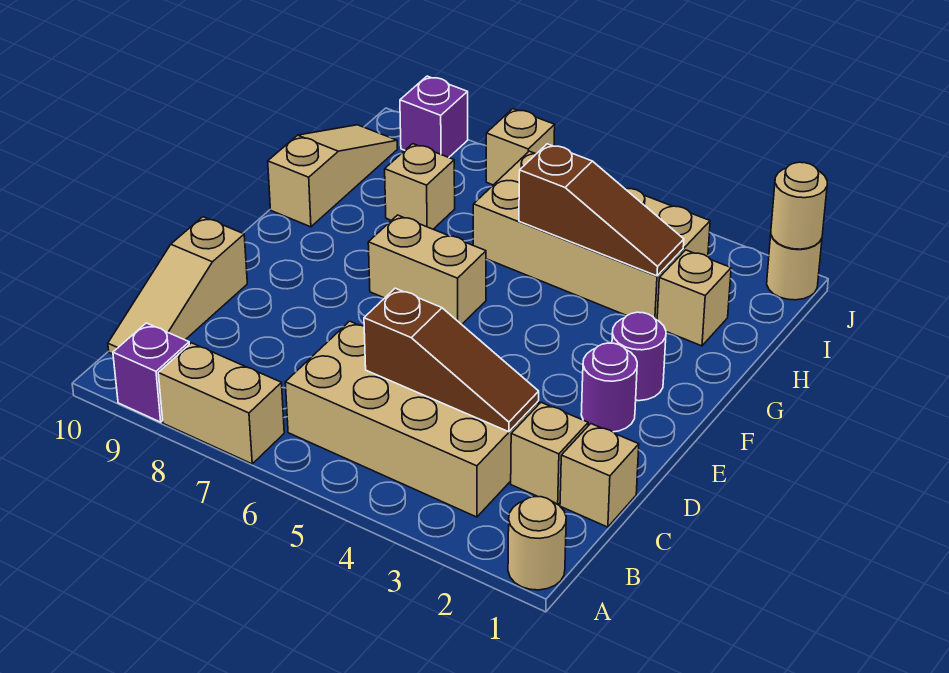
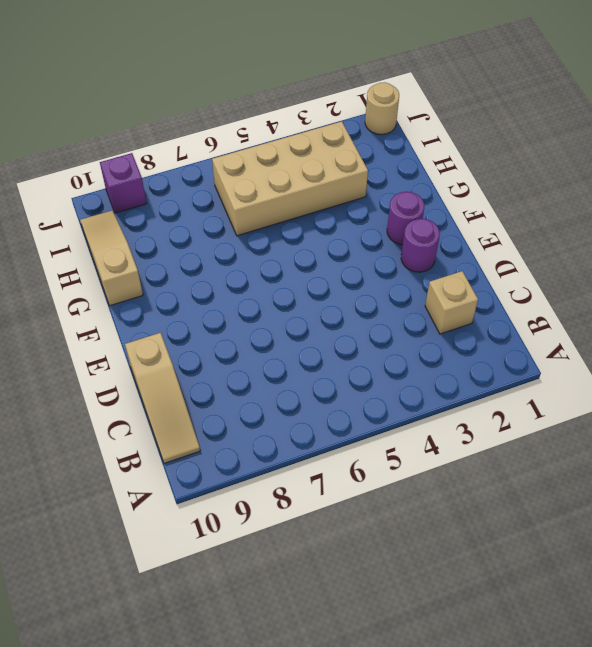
none -> tan 1x1 round brick [508,497,566,590]
none -> tan 1x2 brick [158,343,284,464]
none -> purple 1x1 brick [113,323,189,422]

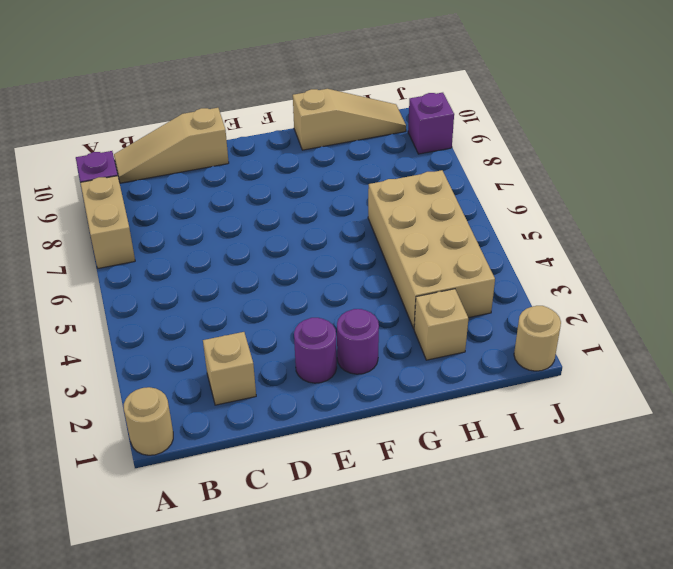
none -> tan 2x4 brick [285,321,539,517]
none -> tan 1x1 brick [560,424,639,527]
none -> tan 1x2 brick [368,215,486,324]

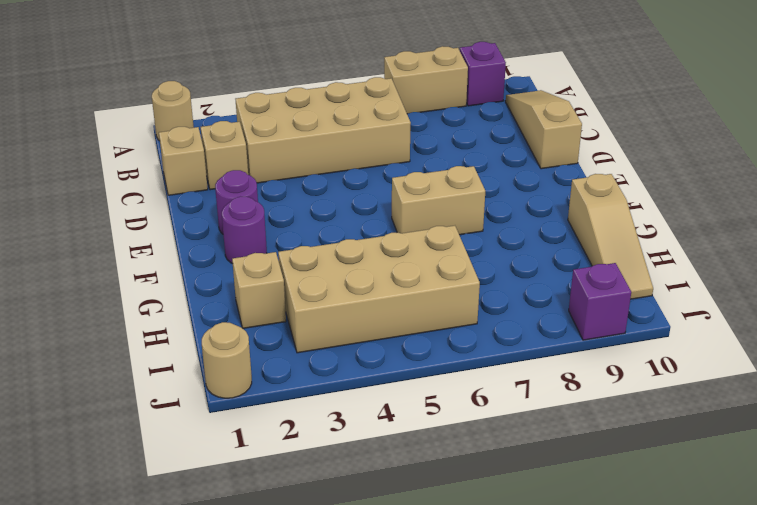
none -> tan 1x1 brick [385,144,455,229]
none -> tan 1x1 brick [486,109,555,185]
none -> brown 1x3 slope [364,288,539,432]

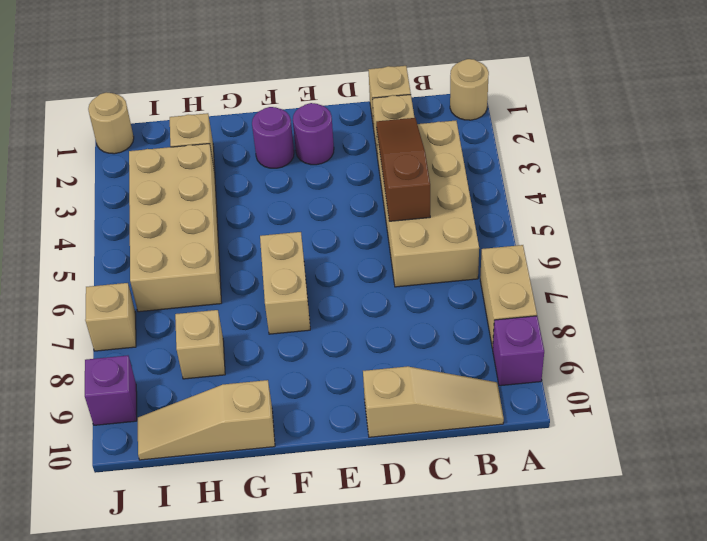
none -> brown 1x3 slope [519,144,684,276]
none -> tan 1x1 round brick [771,162,827,249]

